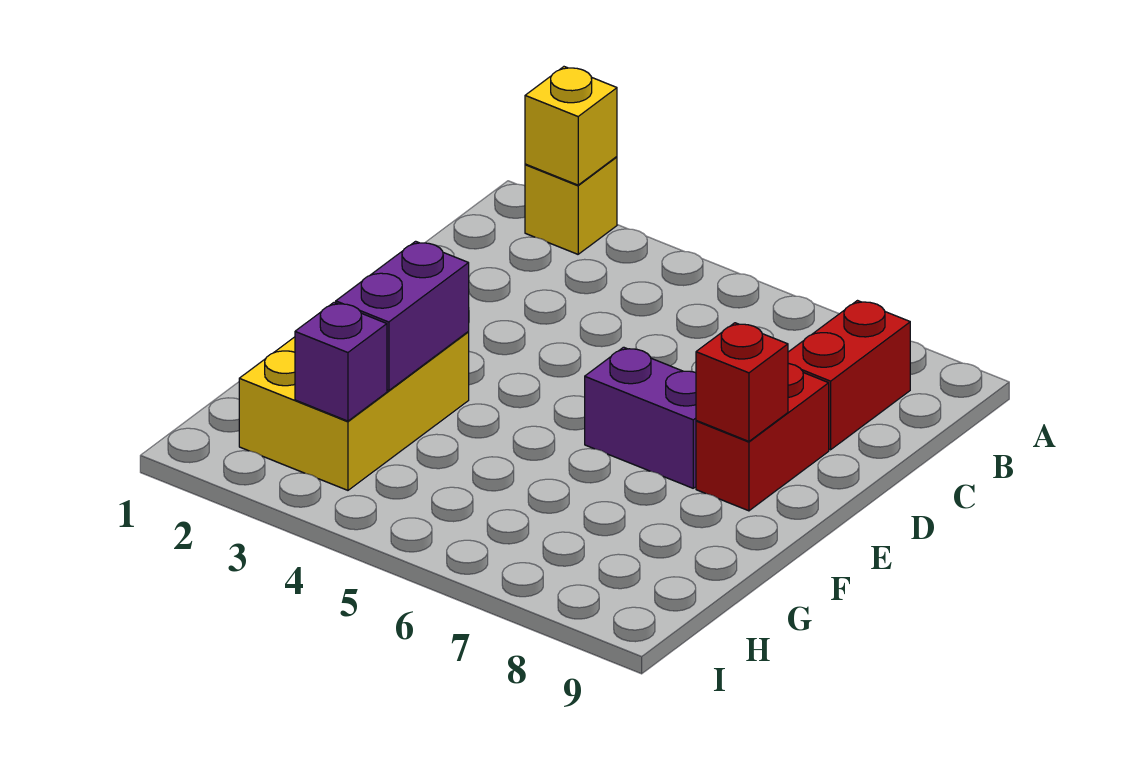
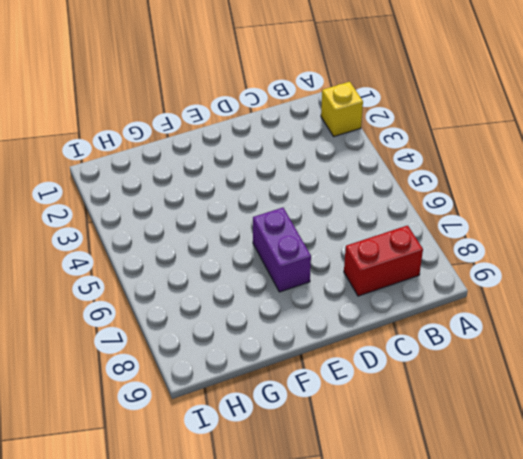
none -> red 1x2 brick [696,363,829,511]
none -> yellow 2x3 brick [239,332,469,490]

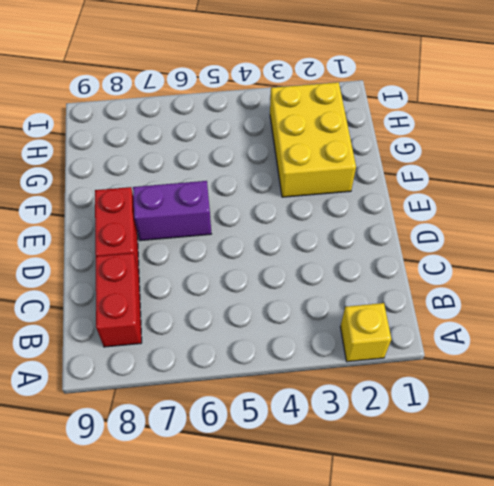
none -> yellow 1x1 brick [525,67,617,185]
none -> red 1x1 brick [696,323,788,441]

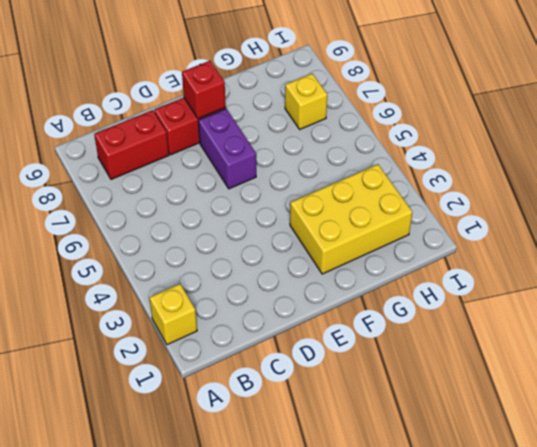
yellow 1x1 brick [285,74,327,129] -> yellow 1x1 brick moved to [525,67,617,185]
none -> purple 1x2 brick [336,241,469,391]
none -> purple 1x1 brick [295,303,387,421]

